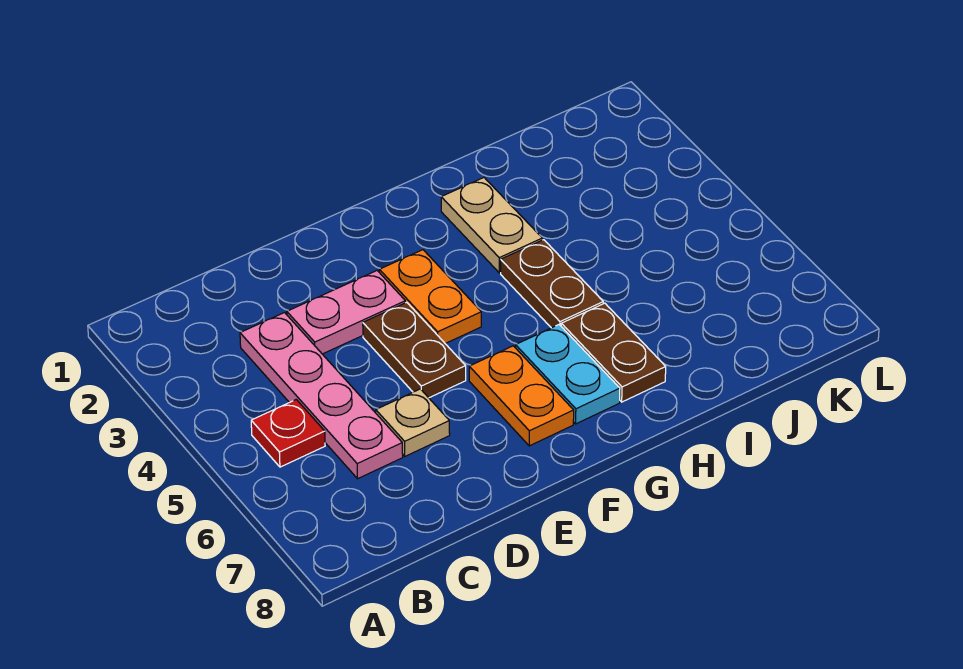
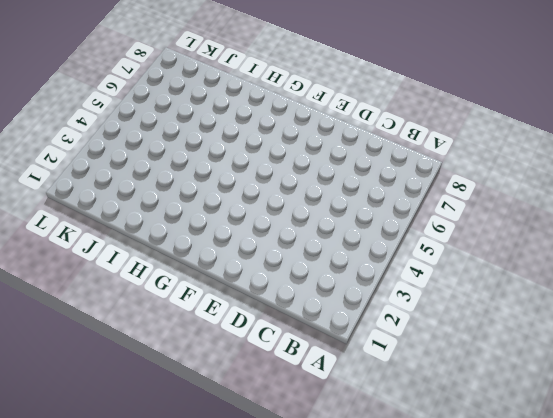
none -> red 1x1 plate [251,399,325,467]
none -> pink 1x4 plate [240,313,403,479]

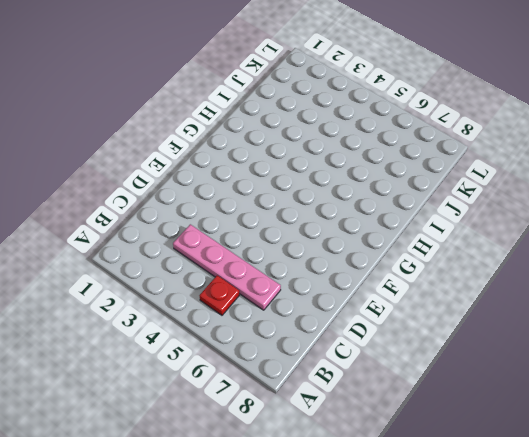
none -> pink 1x2 plate [287,271,405,354]
none -> tan 1x1 plate [376,389,450,456]

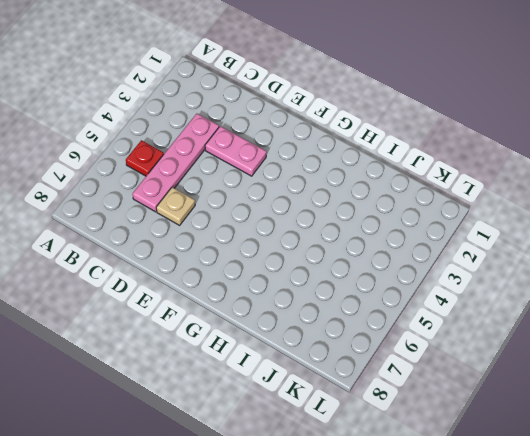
none -> brown 1x2 plate [363,302,466,398]
none -> orange 1x2 plate [379,250,481,344]

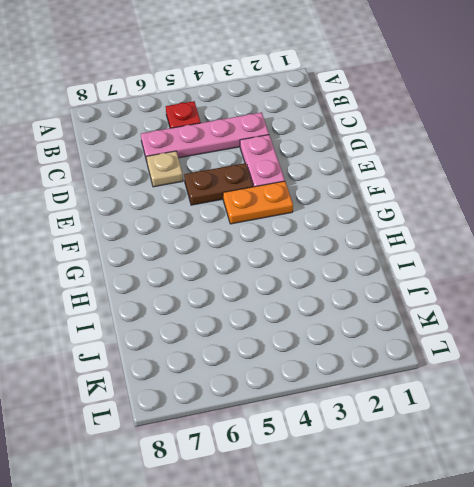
none -> orange 1x2 plate [469,346,574,446]
none -> cyan 1x2 plate [516,325,620,424]

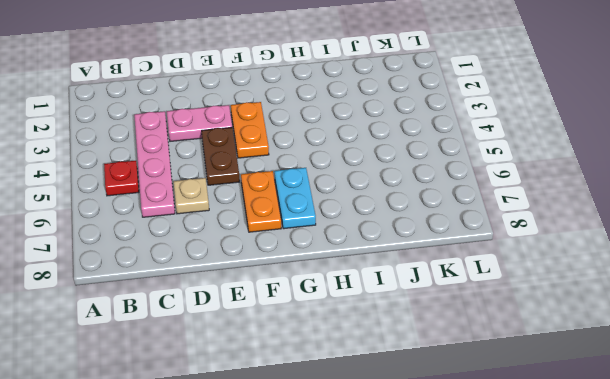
none -> tan 1x2 plate [441,178,542,273]
none -> brown 1x2 plate [501,240,603,328]

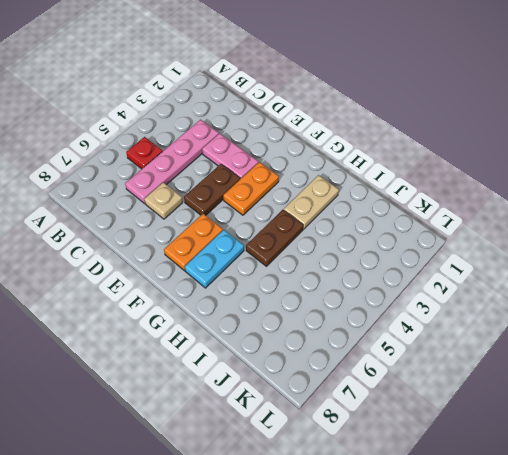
none -> brown 1x2 plate [561,303,666,402]

